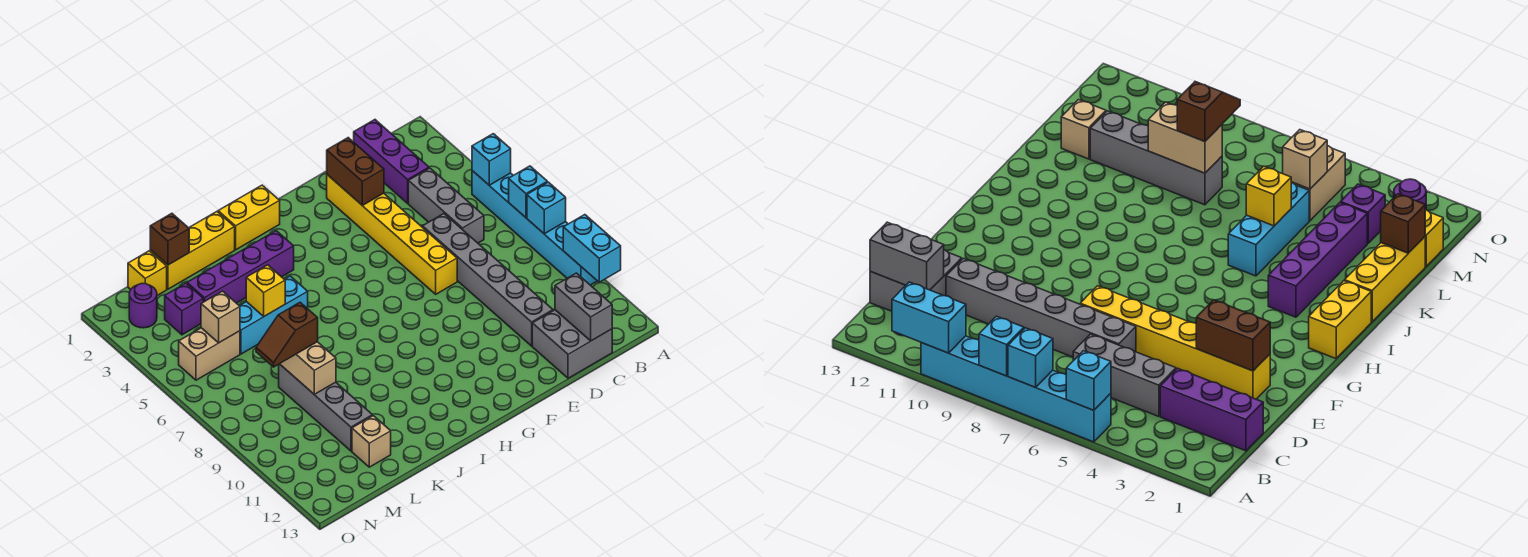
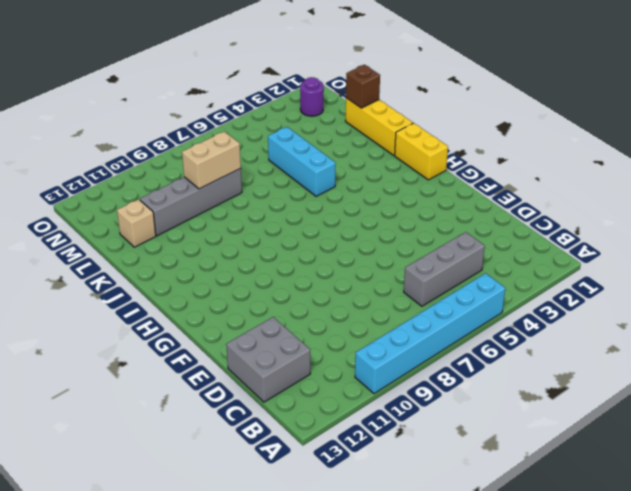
none -> purple 1x3 brick [354,120,429,203]
none -> grey 1x6 brick [423,214,553,346]
none -> yellow 1x6 brick [327,175,457,294]

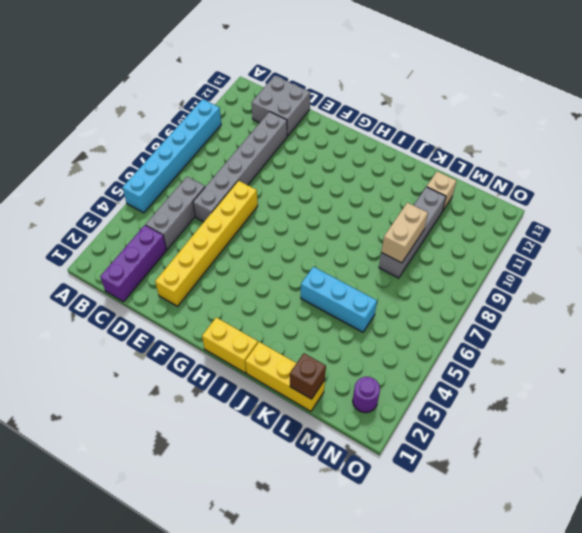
none -> purple 1x4 brick [187,231,294,303]
none -> yellow 1x1 brick [128,251,167,296]
none -> purple 1x1 brick [165,283,203,335]

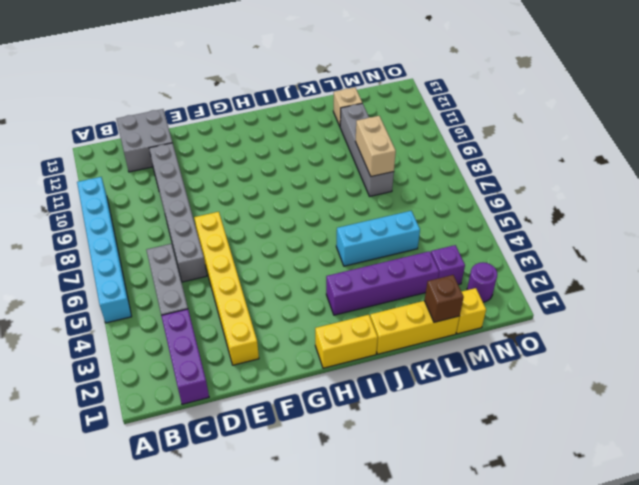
none -> tan 1x2 brick [179,328,240,380]
none -> cyan 1x1 brick [472,134,511,185]
none -> cyan 1x1 brick [509,166,547,217]

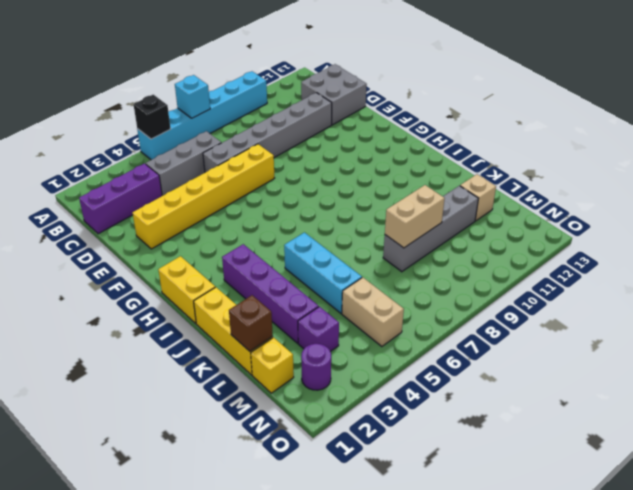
black 1x1 brick [133,95,171,139] -> cyan 1x1 brick [472,134,511,185]
none -> cyan 1x1 brick [527,182,566,234]
none -> cyan 1x2 brick [563,215,621,282]
none -> grey 1x2 brick [555,273,612,341]

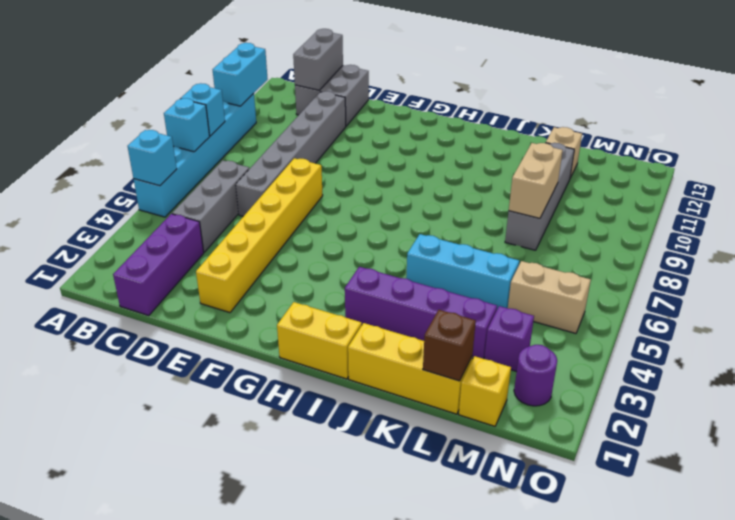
none -> brown 1x2 brick [327,138,384,205]
none -> yellow 1x1 brick [246,265,285,316]
none -> tan 1x1 brick [201,291,240,343]

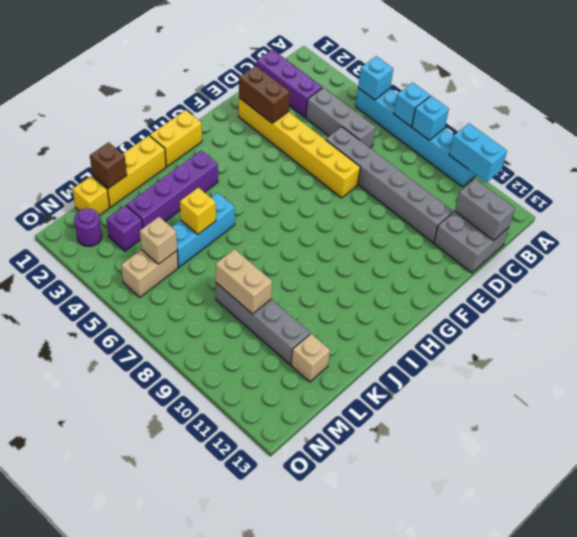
none -> brown 1x2 slope [256,302,318,367]

